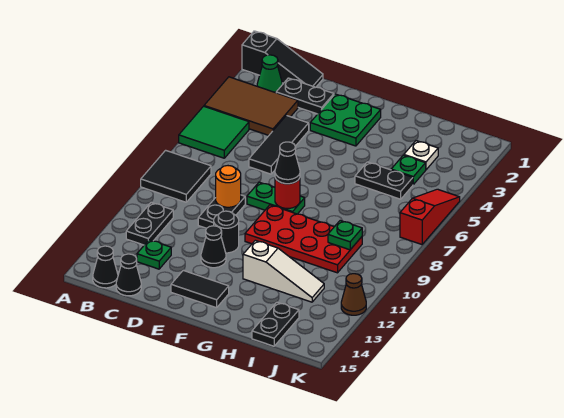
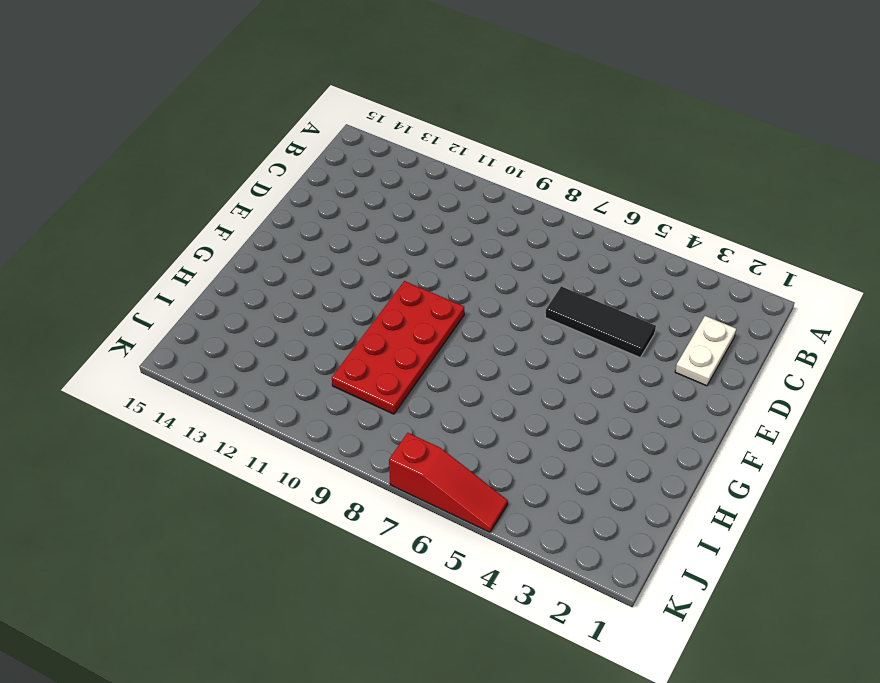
white 1x2 plate [675,316,736,386] -> black 1x2 plate [276,78,334,114]
none -> black 1x3 slope [242,31,323,87]
none -> brown 2x3 tile [204,77,298,135]
none -> green 2x2 tile [179,106,249,158]

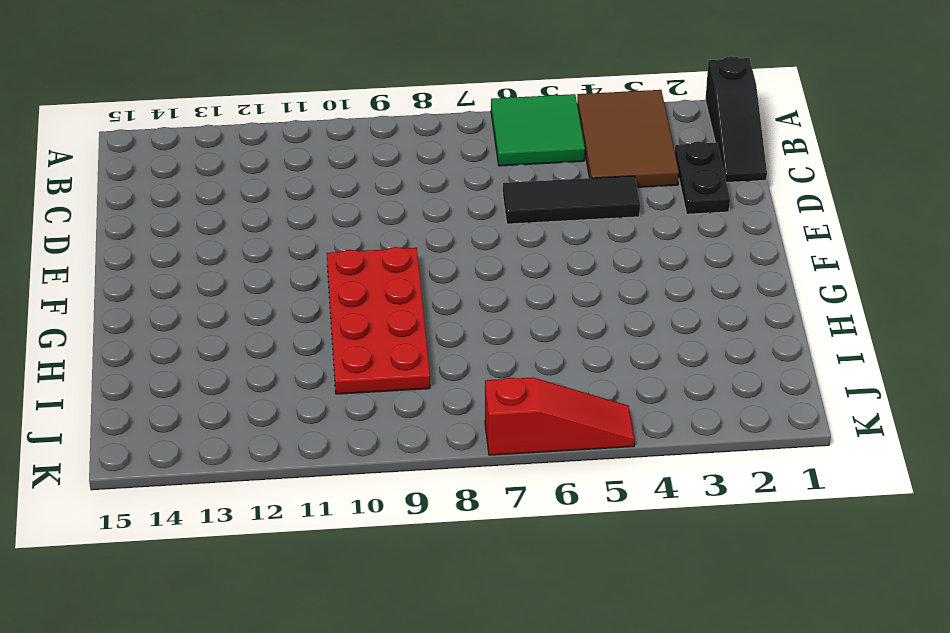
none -> black 2x2 tile [141,150,211,202]
none -> green 1x1 cone [257,55,282,93]
none -> black 1x2 plate [126,203,173,245]

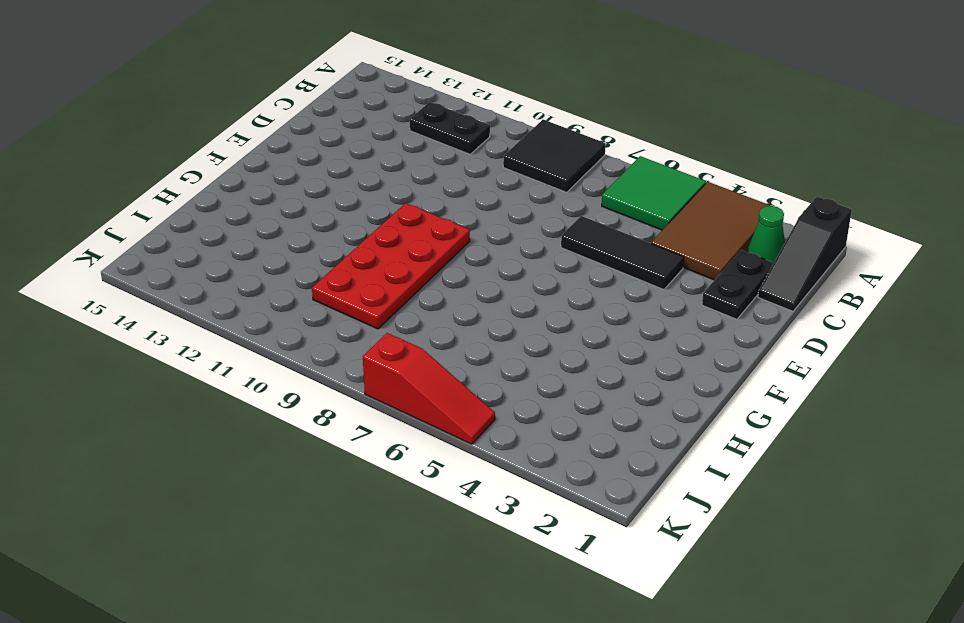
none -> black 1x1 cone [93,246,118,288]
none -> green 1x1 plate [137,240,171,269]
none -> black 1x1 cone [116,254,141,296]

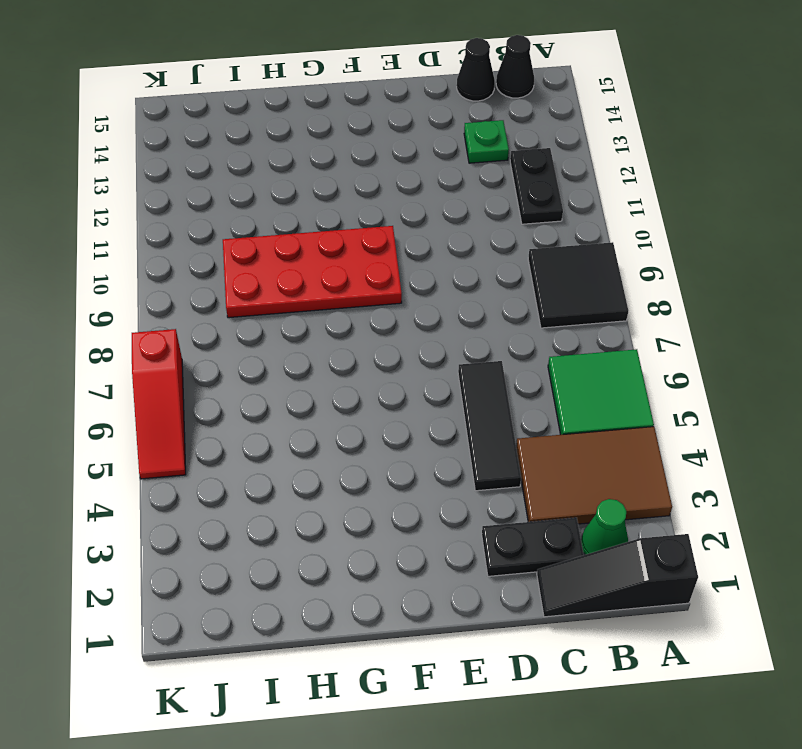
none -> black 1x2 plate [198,195,245,228]
none -> green 2x2 plate [310,94,381,146]
none -> green 1x2 plate [247,182,305,214]

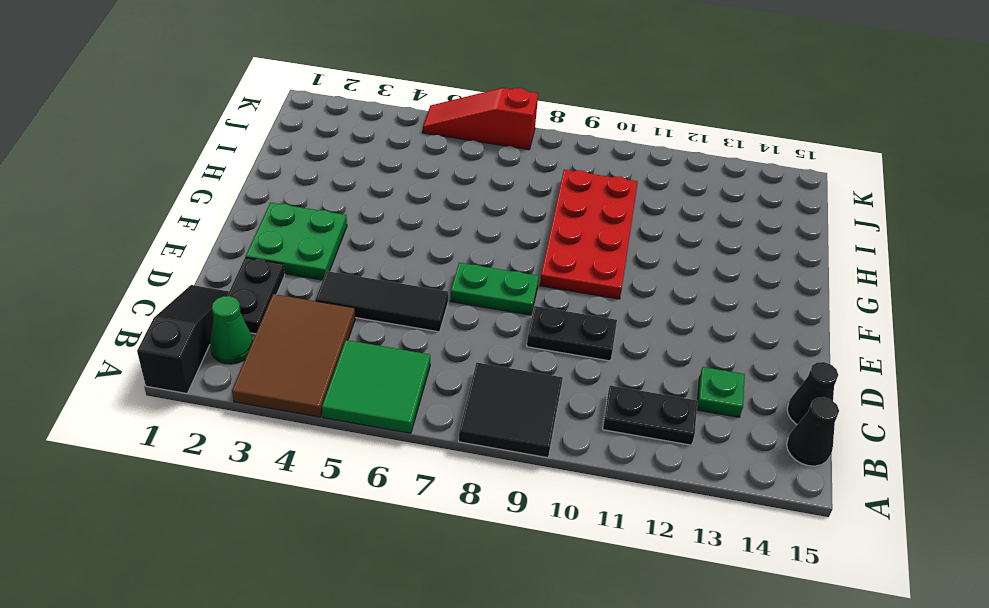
green 1x2 plate [451,263,539,315] -> green 1x2 plate turned to [247,182,305,214]
none -> black 1x1 round brick [214,211,239,253]
none -> black 1x1 cone [201,226,226,268]
none -> black 1x2 tile [171,270,229,308]

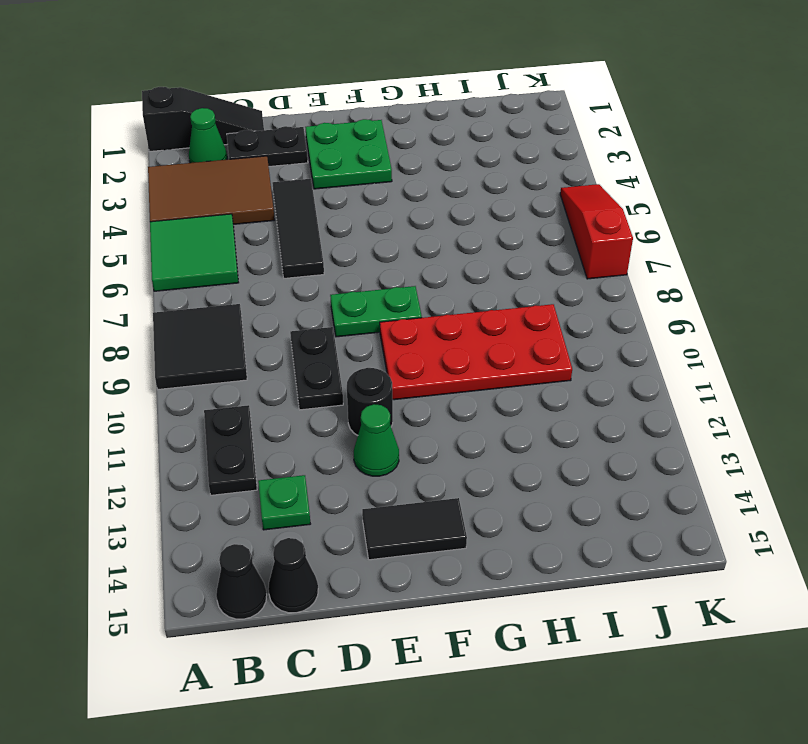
green 1x1 cone [354,404,399,476] -> black 1x1 cone [201,226,226,268]
none -> white 1x3 slope [243,240,324,302]
none -> black 1x2 plate [355,162,413,199]
none -> white 1x1 plate [404,141,438,170]

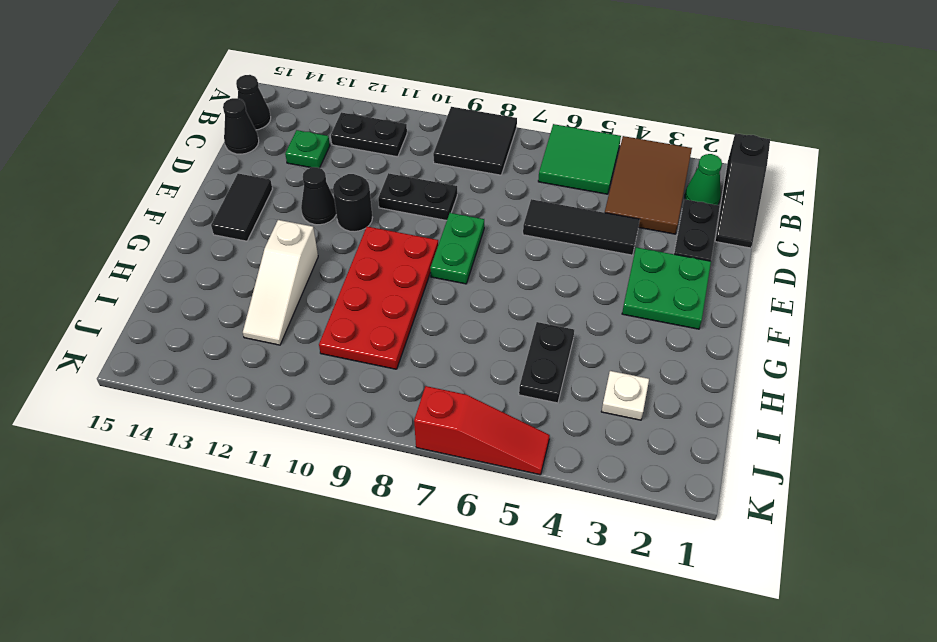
none -> green 1x1 plate [391,155,426,184]
none -> black 1x2 plate [252,302,299,346]
none -> brown 1x1 cone [341,274,366,315]

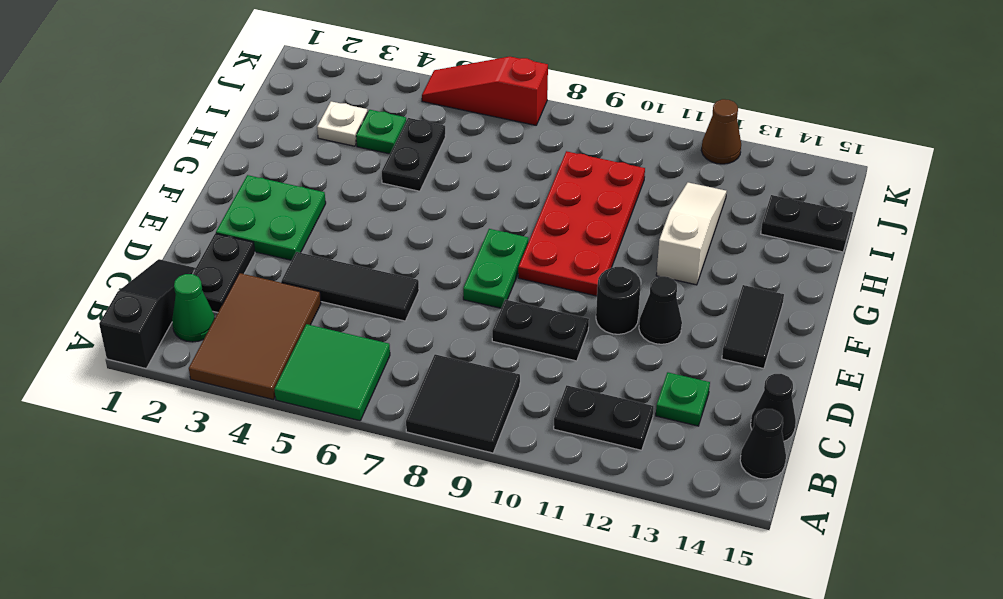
none -> orange 1x1 round brick [216,166,241,207]
none -> red 1x1 round brick [275,178,300,208]
none -> green 1x1 plate [328,221,362,250]

